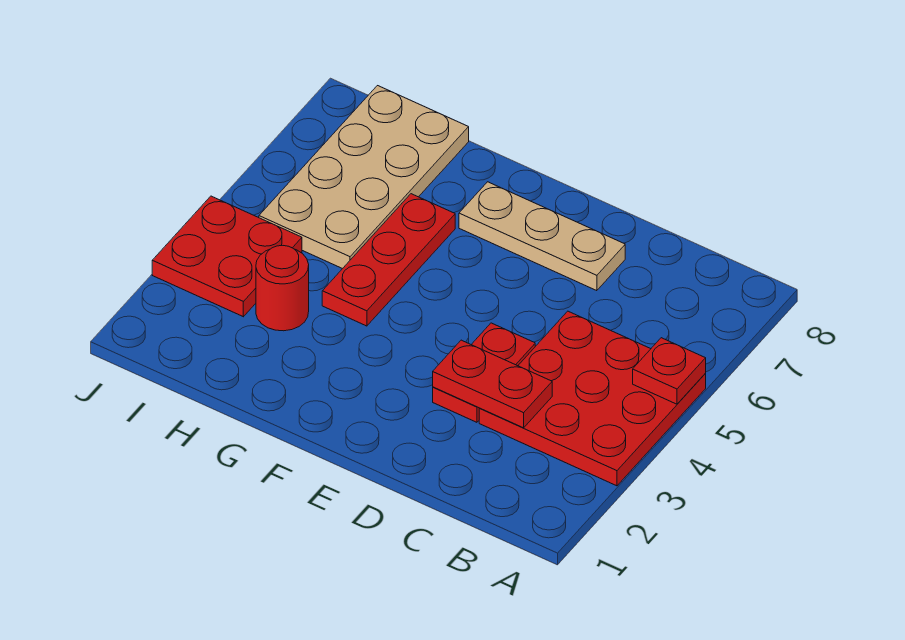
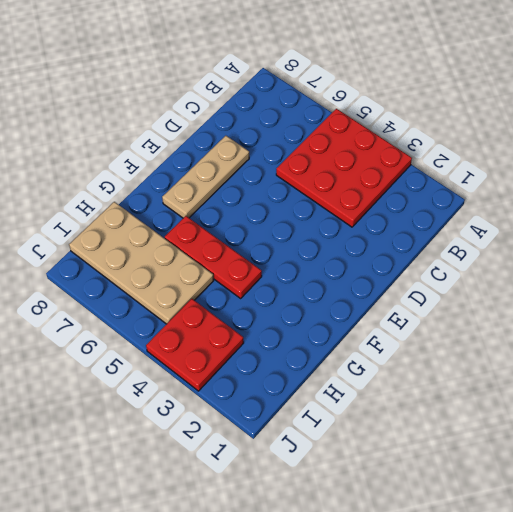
none -> red 1x2 plate [433,323,535,422]
none -> red 1x1 round brick [256,246,309,331]

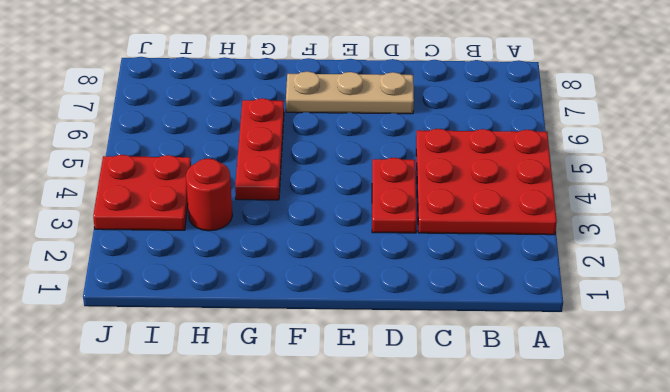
none -> tan 2x4 plate [259,86,469,269]
none -> red 1x1 plate [633,338,706,404]

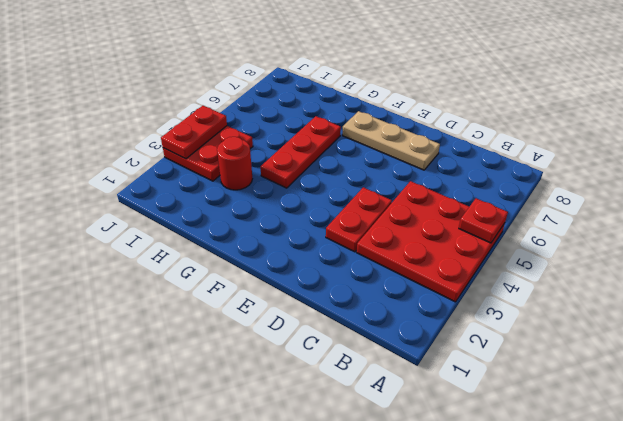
red 1x2 plate [161,106,227,159] -> red 1x2 plate turned to [433,340,552,428]
none -> tan 2x4 plate [259,86,469,269]

